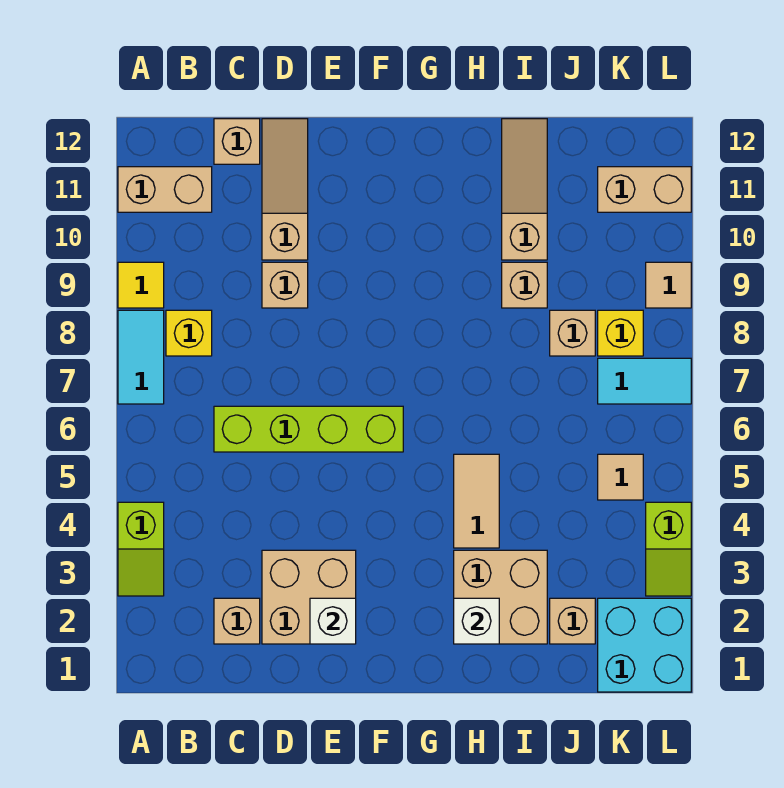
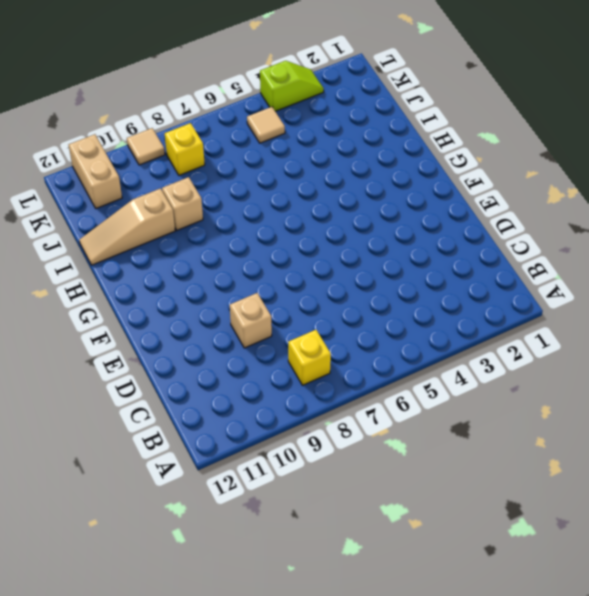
none -> lime 1x2 slope [118,502,164,596]
none -> cyan 1x2 tile [118,310,164,404]
none -> yellow 1x1 tile [118,262,164,308]

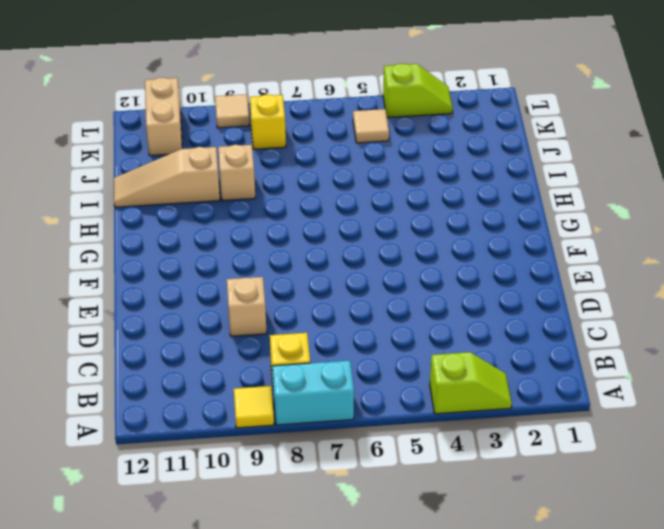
cyan 1x2 brick [272,360,354,425] -> cyan 1x2 tile [118,310,164,404]
none -> tan 1x2 brick [118,167,212,212]
none -> tan 1x1 brick [214,598,260,644]
none -> lime 1x4 brick [214,406,403,452]

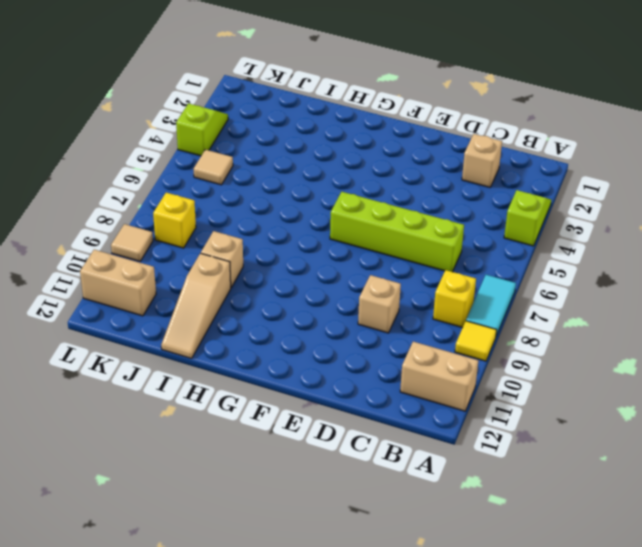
none -> tan 1x1 brick [214,119,260,164]
none -> tan 2x2 brick [262,550,356,644]
none -> tan 1x3 slope [262,119,308,260]

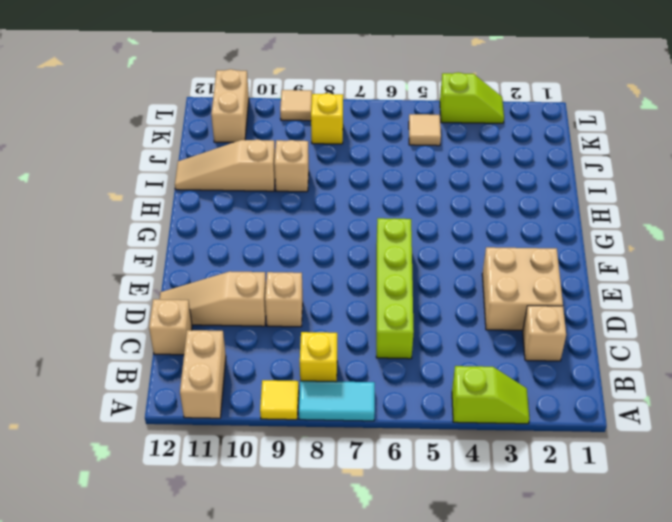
none -> tan 2x2 brick [454,550,547,644]
none -> tan 1x2 tile [454,454,499,548]
none -> tan 1x1 brick [550,598,595,644]

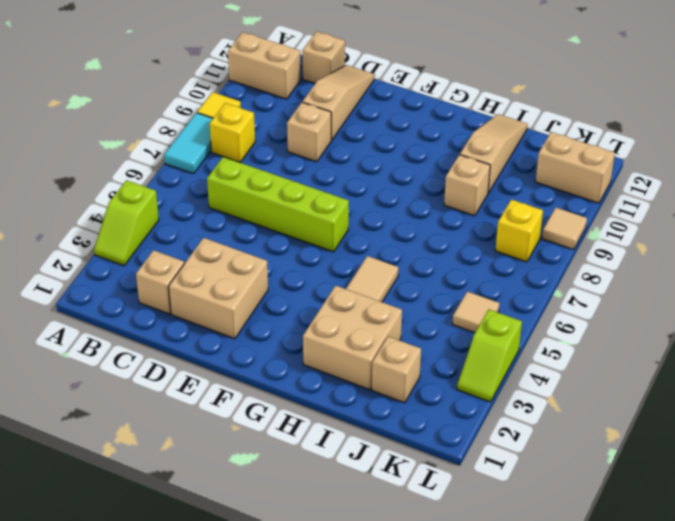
none -> tan 1x1 brick [550,310,595,356]
none -> cyan 2x2 brick [598,598,691,692]
none -> cyan 1x2 tile [598,358,691,404]

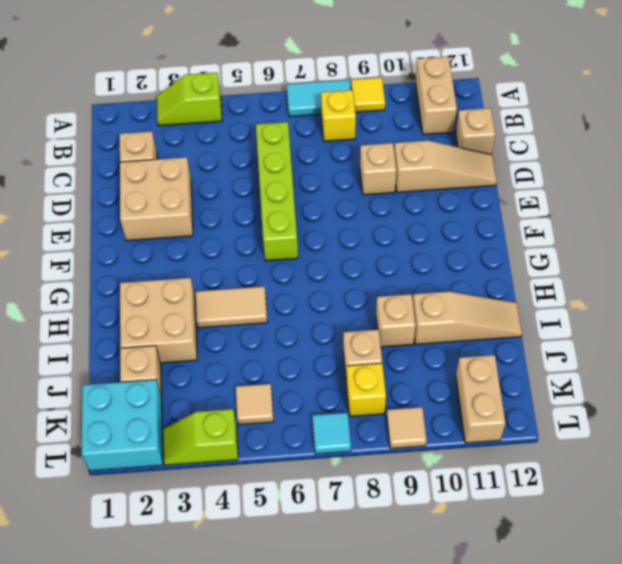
cyan 1x1 tile [312,413,351,454] -> cyan 1x2 tile [598,358,691,404]
none -> white 1x1 brick [310,598,356,644]
none -> white 1x1 brick [454,598,499,644]

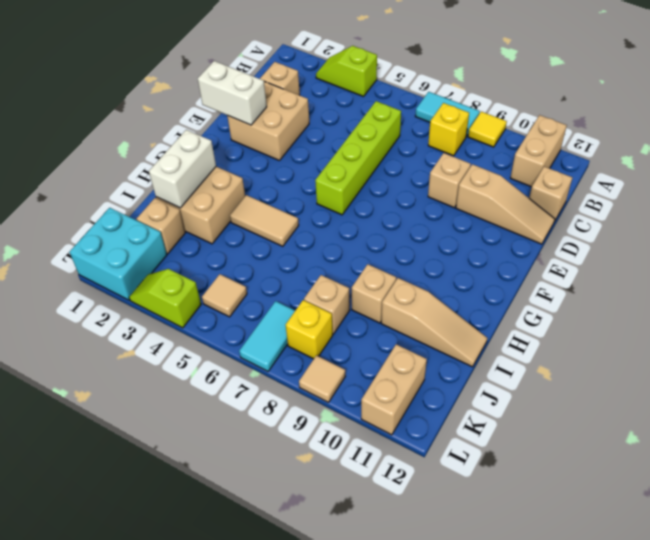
white 1x2 brick [198,61,267,125] -> white 1x1 brick [310,598,356,644]
white 1x2 brick [149,130,216,208] -> white 1x1 brick [454,598,499,644]

